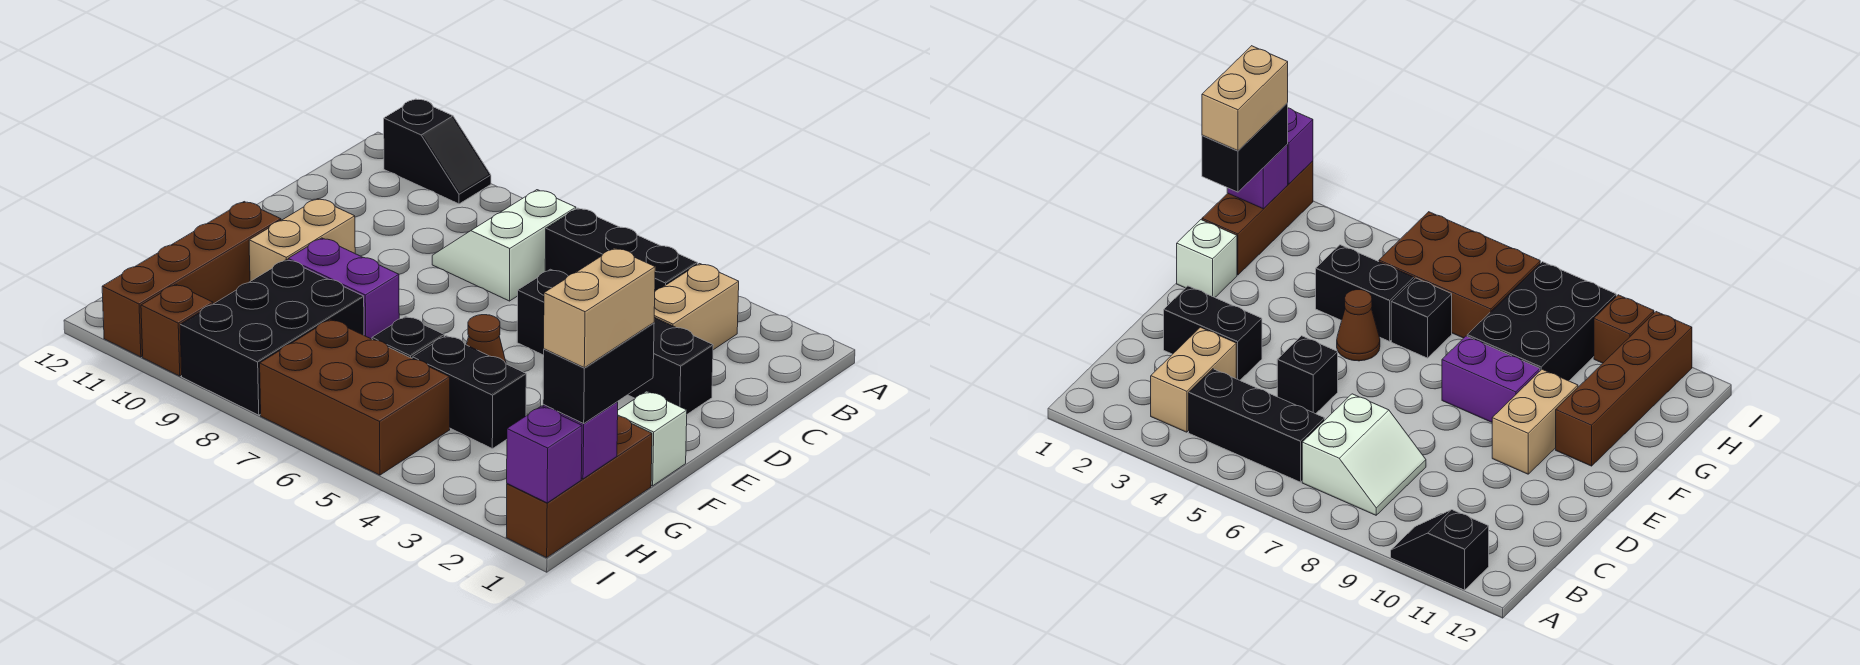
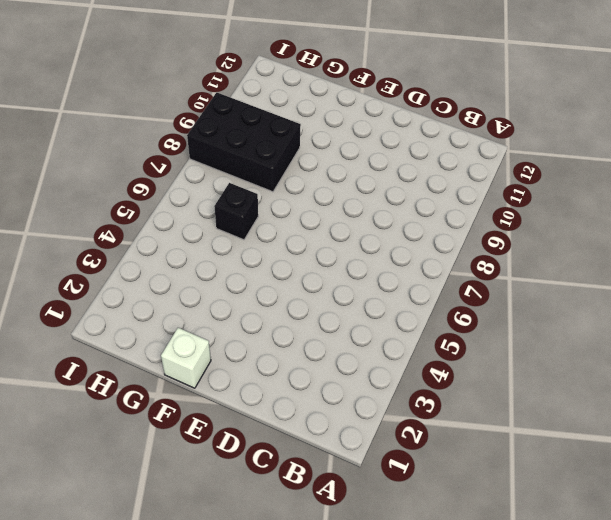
none -> black 1x2 slope [384,99,491,204]
none -> tan 1x2 brick [654,264,739,350]
none -> black 1x3 brick [545,208,697,291]

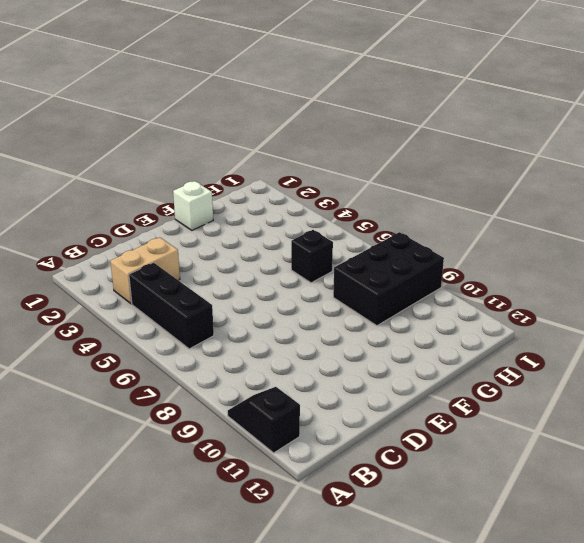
none -> white 2x2 slope [432,190,576,301]
none -> black 1x2 brick [628,317,713,414]
none -> black 1x1 brick [517,269,568,355]

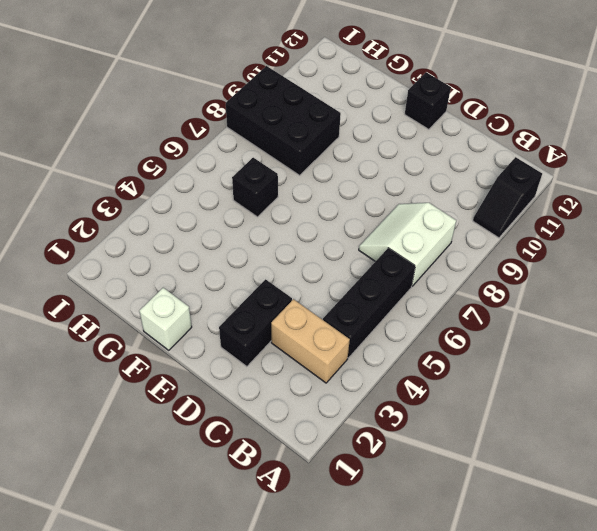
white 2x2 slope [359,203,456,286] -> white 2x2 slope turned to [432,190,576,301]
black 1x1 brick [405,72,451,129] -> black 1x1 brick moved to [517,269,568,355]
none -> tan 1x2 brick [249,199,355,281]
none -> brown 1x1 cone [466,315,506,363]
none -> purple 1x2 brick [288,238,399,339]

